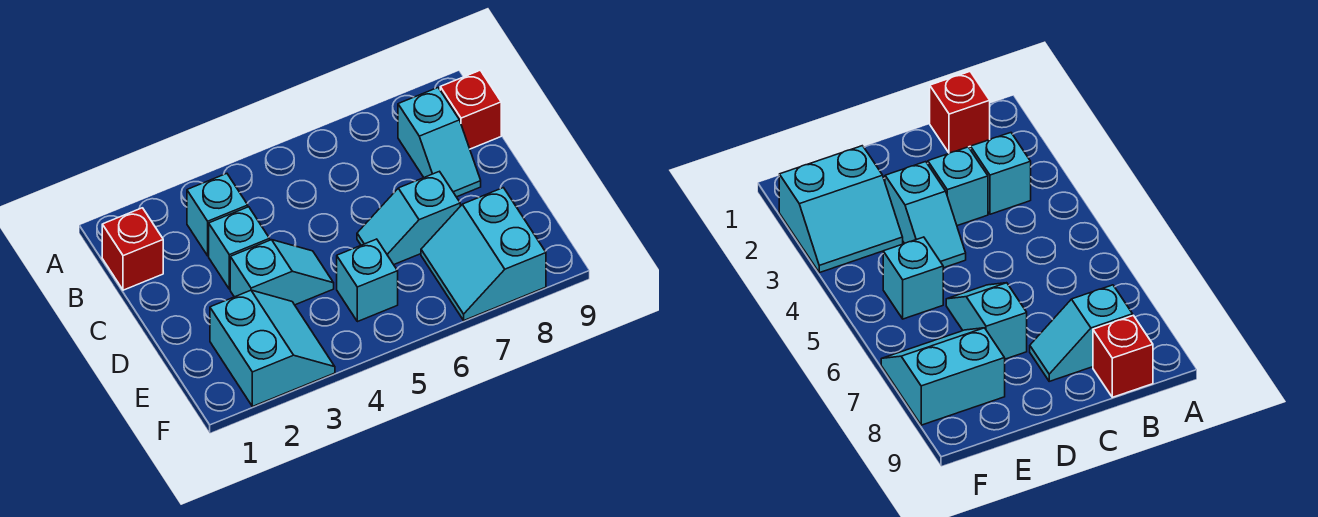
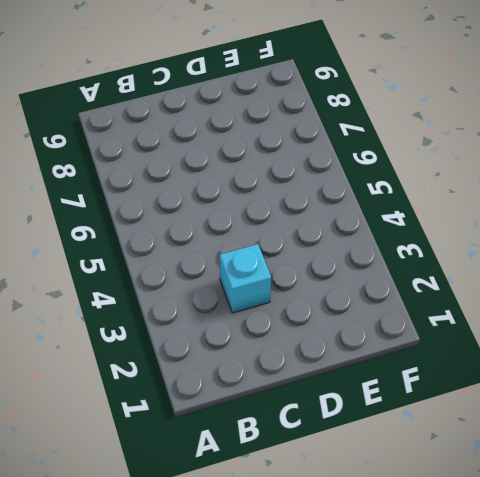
none -> red 1x1 brick [102,208,163,290]
none -> cyan 1x1 brick [187,174,248,256]

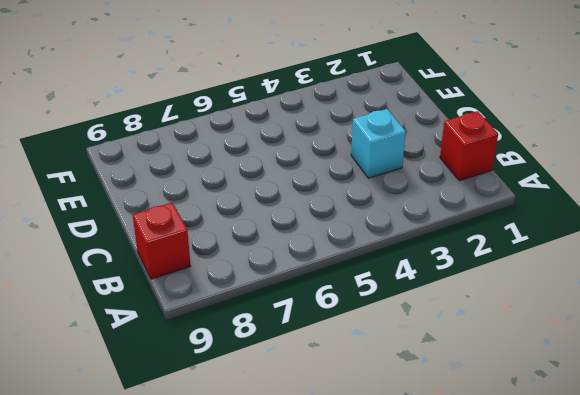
none -> cyan 1x1 brick [187,174,248,256]
none -> cyan 1x2 slope [398,88,481,197]

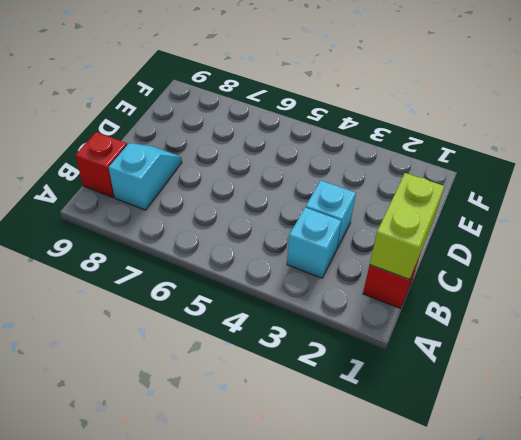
lime 1x2 brick [370,173,445,279] -> none
none -> cyan 1x2 slope [230,240,334,305]
none -> cyan 1x2 slope [357,171,460,265]

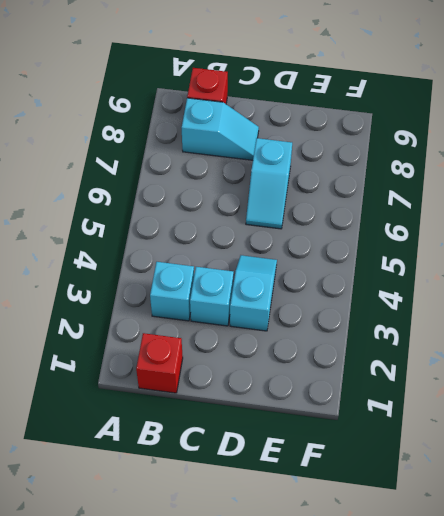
none -> cyan 2x2 slope [210,290,335,407]
none -> cyan 1x1 brick [337,239,398,322]

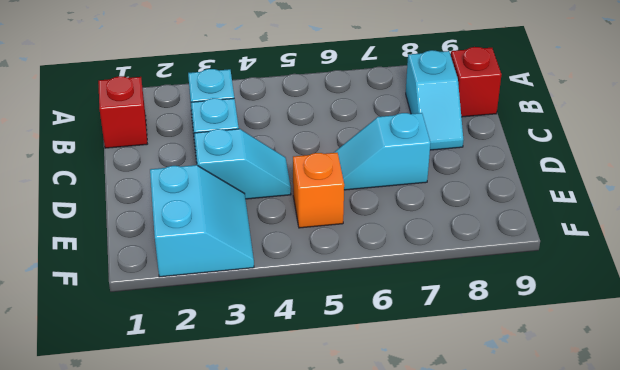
orange 1x1 brick [293,153,344,228] -> cyan 1x1 brick [337,239,398,322]
none -> cyan 2x2 slope [421,188,546,320]

